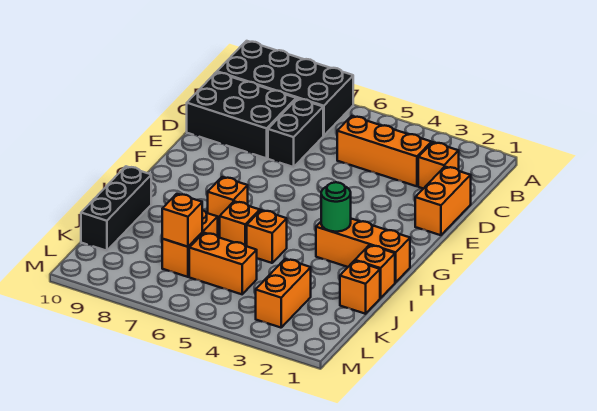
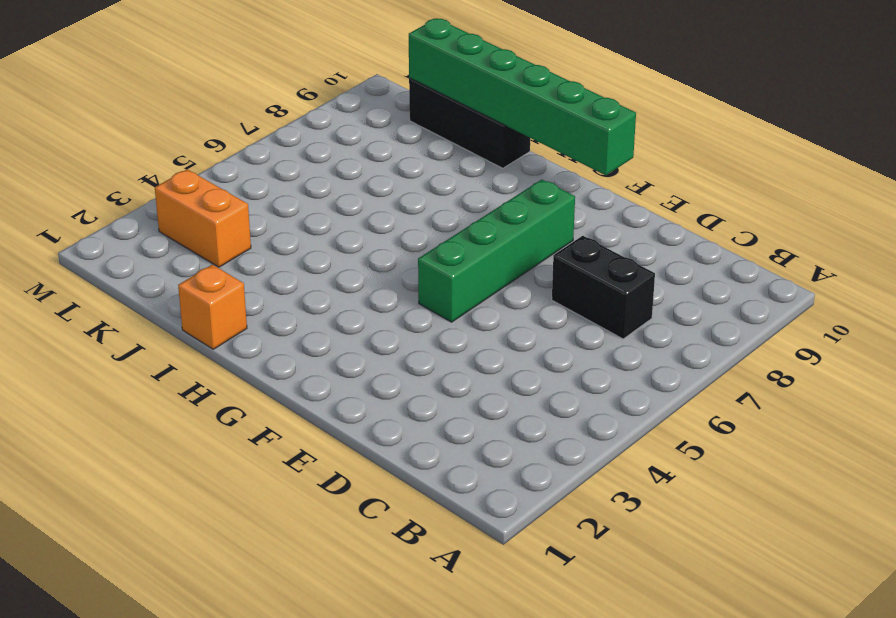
green 1x4 brick [418,180,575,322] -> none
green 1x6 brick [409,18,636,175] -> none
none -> black 2x4 brick [217,41,353,136]
none -> orange 1x1 brick [418,142,459,189]
none -> orange 1x3 brick [337,116,431,186]

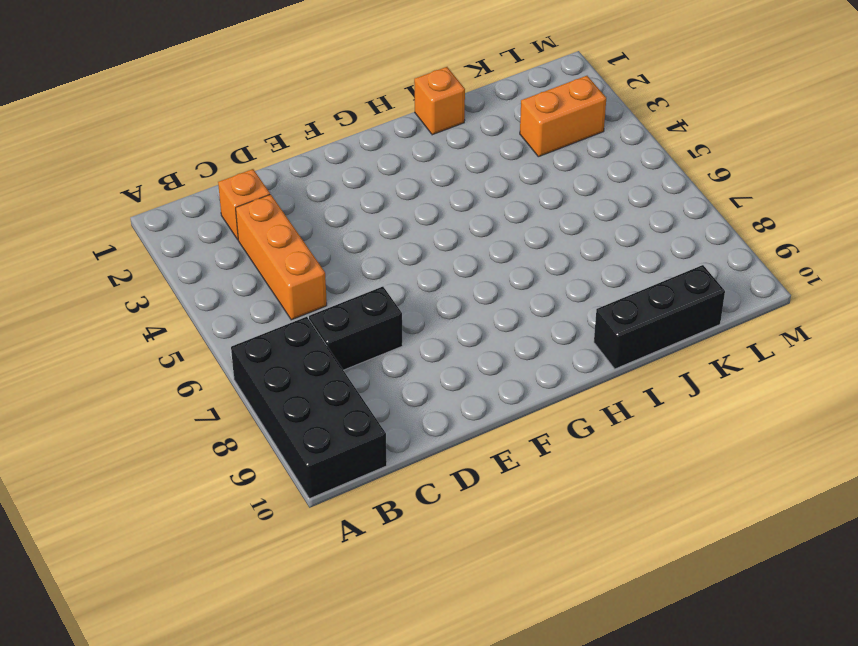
none -> black 2x3 brick [187,72,296,158]
none -> orange 1x2 brick [415,167,471,235]
none -> orange 1x3 brick [316,219,410,282]

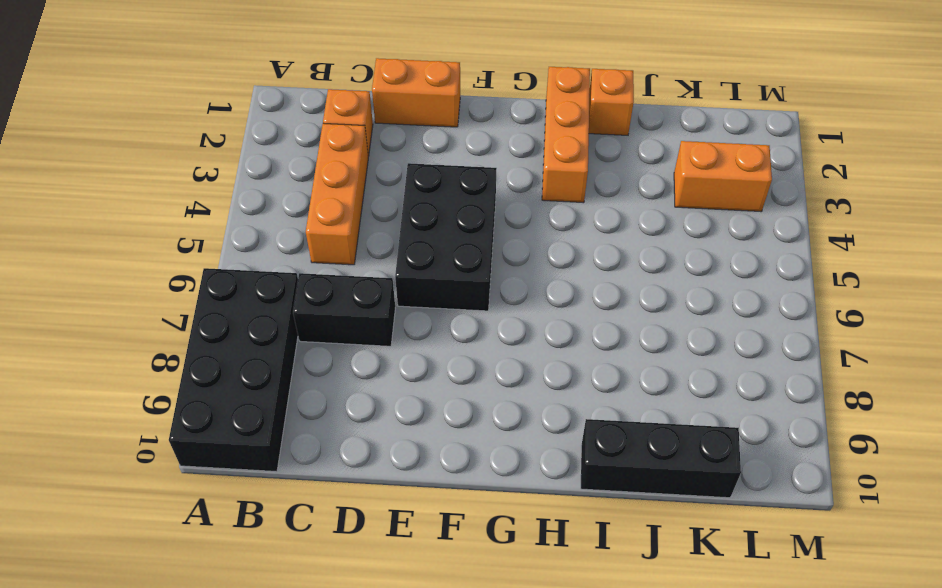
black 2x3 brick [395,163,497,311] -> black 2x3 brick moved to [187,72,296,158]
none -> orange 1x1 brick [208,177,248,226]
none -> orange 1x1 brick [247,210,287,263]
none -> orange 1x1 brick [220,201,260,246]

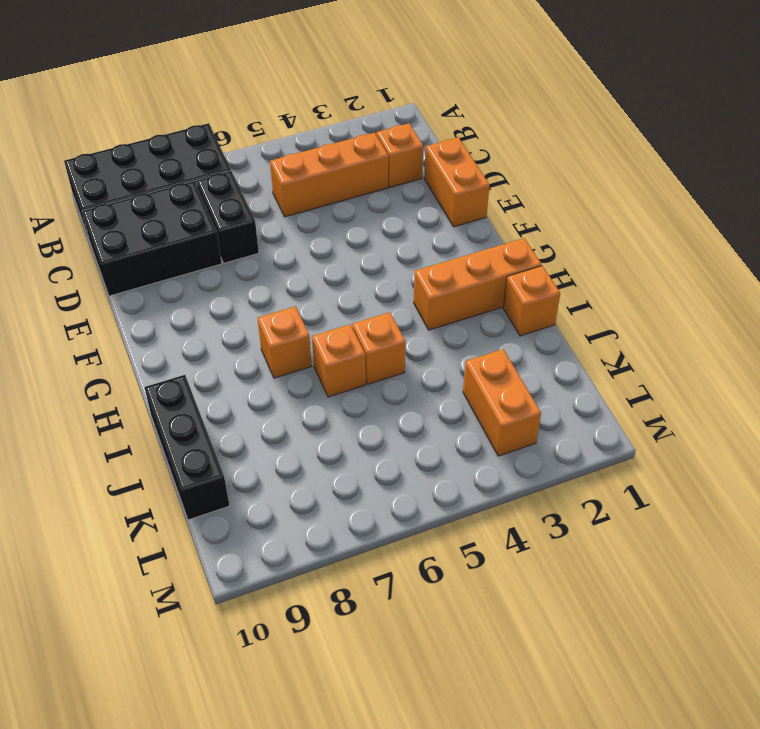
none -> orange 1x1 brick [340,261,380,314]
none -> orange 1x2 brick [162,210,218,277]
none -> orange 1x2 brick [189,233,257,294]

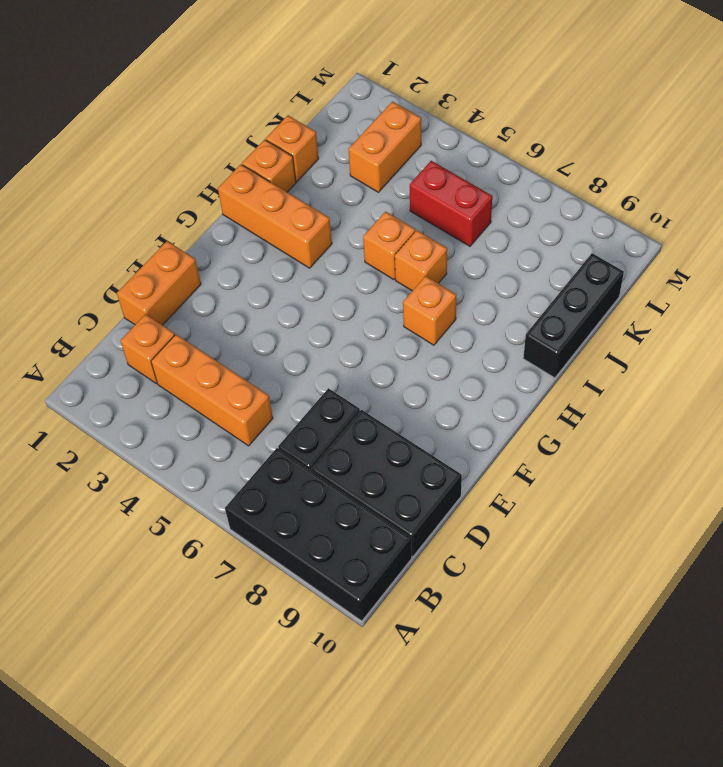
red 1x2 brick [410,161,492,246] -> orange 1x2 brick [189,233,257,294]
none -> orange 1x2 brick [162,210,218,277]
none -> green 1x1 round brick [321,182,351,232]
none -> orange 1x1 brick [162,194,202,247]

